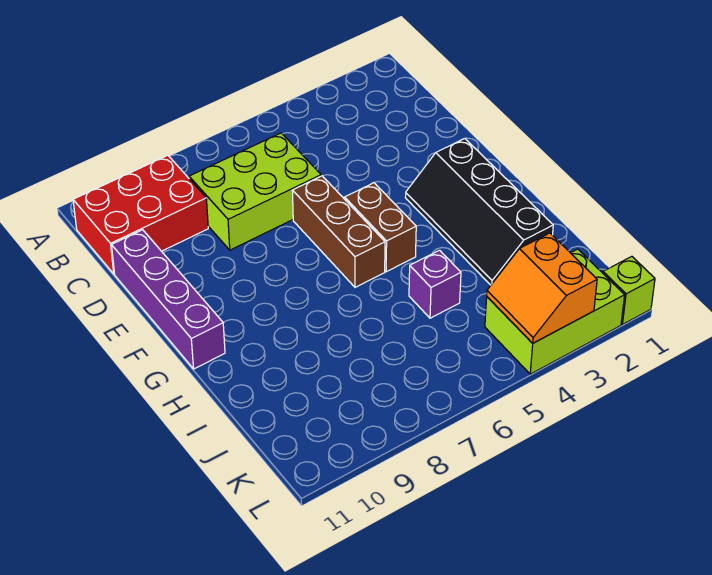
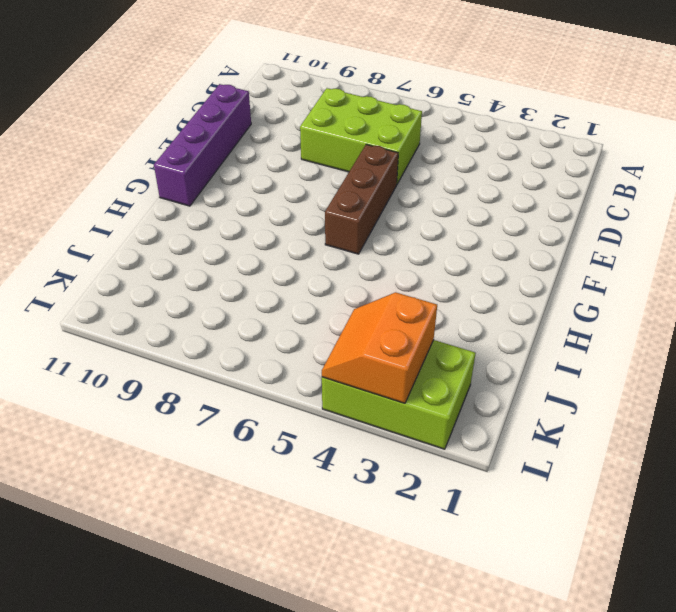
none -> red 2x3 brick [73,155,208,274]
none -> black 2x4 slope [405,139,553,285]

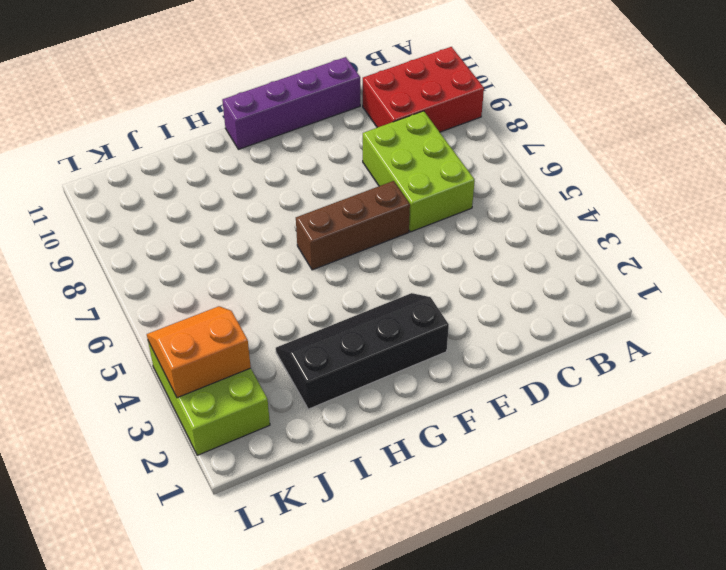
red 2x3 brick [363,47,484,132] -> red 2x3 brick turned to [73,155,208,274]
none -> brown 1x2 brick [345,183,416,272]
none -> purple 1x1 brick [409,250,461,318]

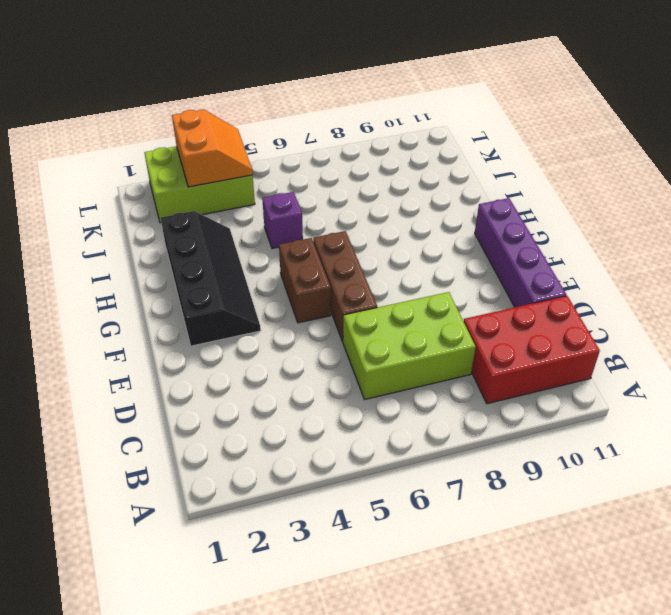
none -> lime 1x1 brick [603,256,655,324]

